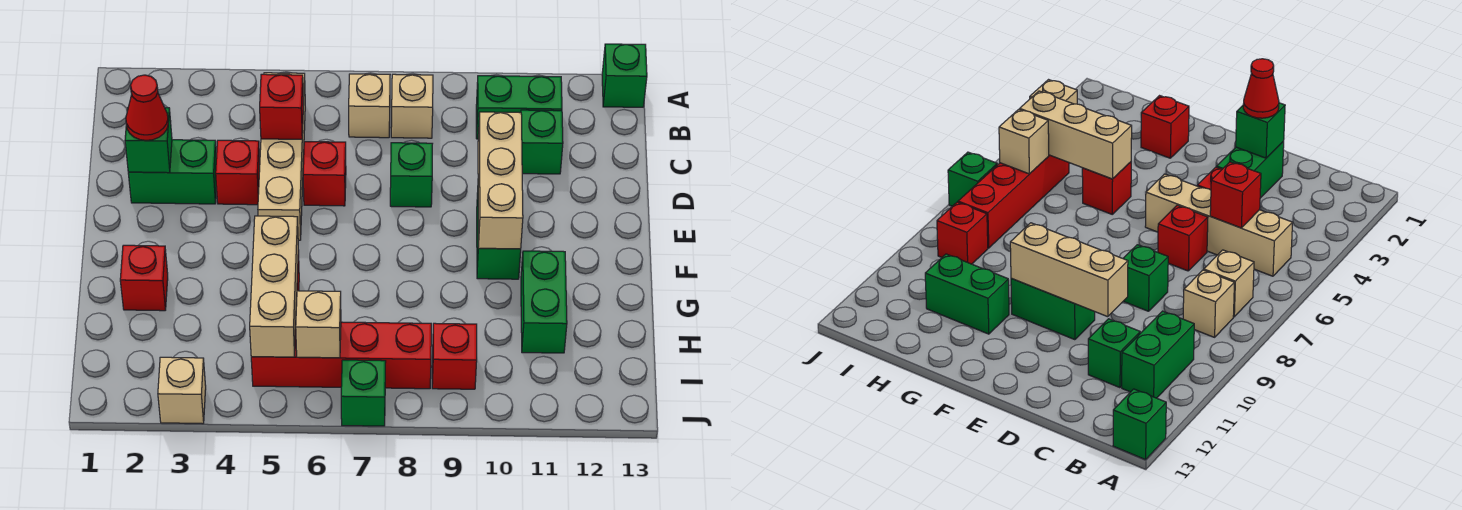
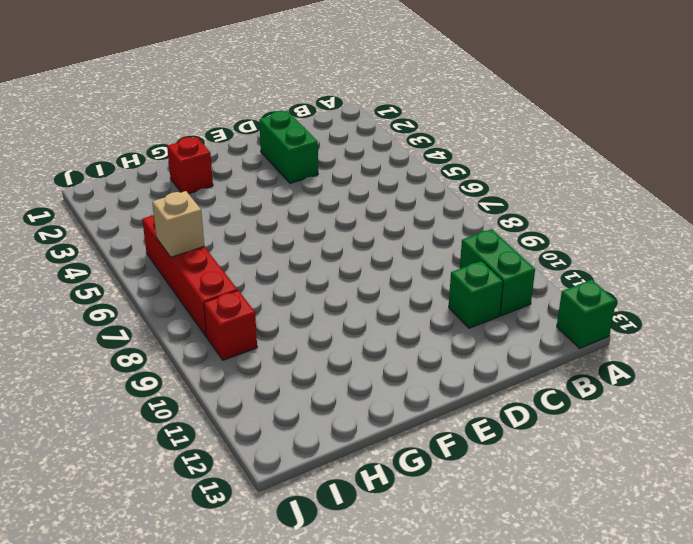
none -> tan 1x4 brick [258,73,305,240]
none -> tan 1x1 brick [349,74,390,138]
none -> tan 1x1 brick [391,74,433,138]

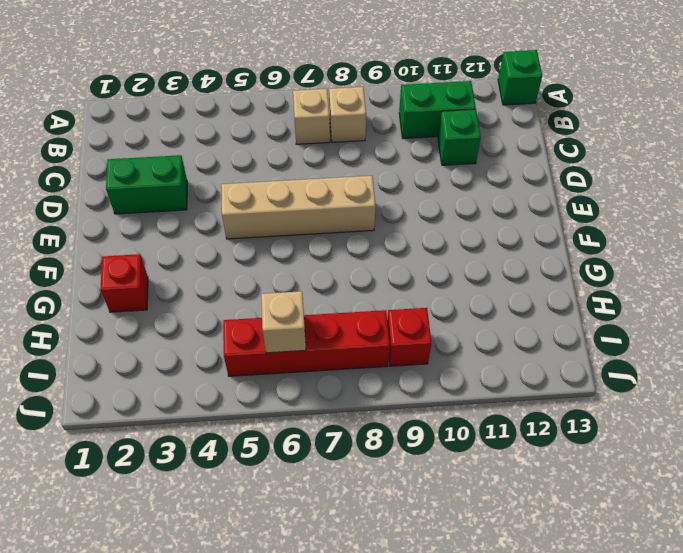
tan 1x4 brick [221,176,376,239] -> tan 1x4 brick turned to [258,73,305,240]
none -> red 1x1 brick [216,140,260,205]
none -> red 1x1 brick [303,142,346,206]
none -> green 1x1 brick [390,143,432,207]

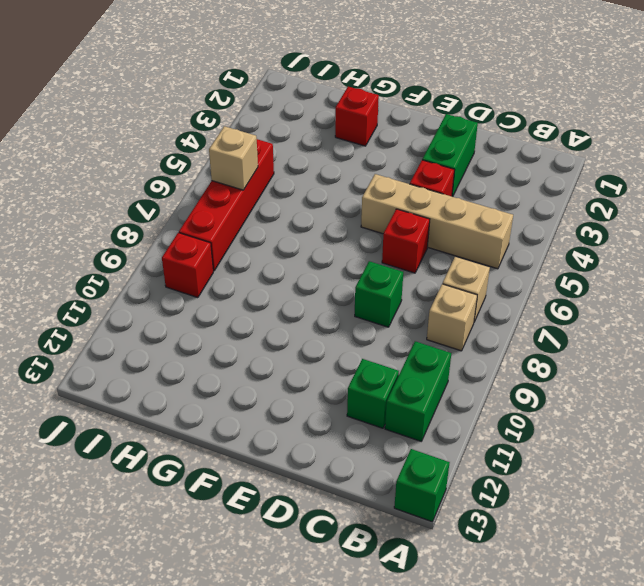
none -> green 1x2 brick [477,193,521,279]
none -> red 1x1 brick [1082,162,1131,214]
none -> green 1x2 brick [521,251,567,353]

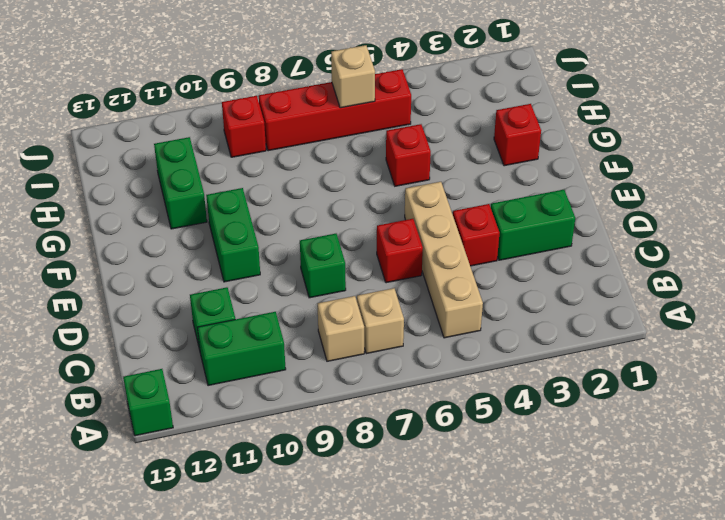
none -> tan 1x1 brick [158,357,206,424]
none -> green 1x1 brick [341,360,386,426]
none -> red 1x1 brick [260,74,303,139]

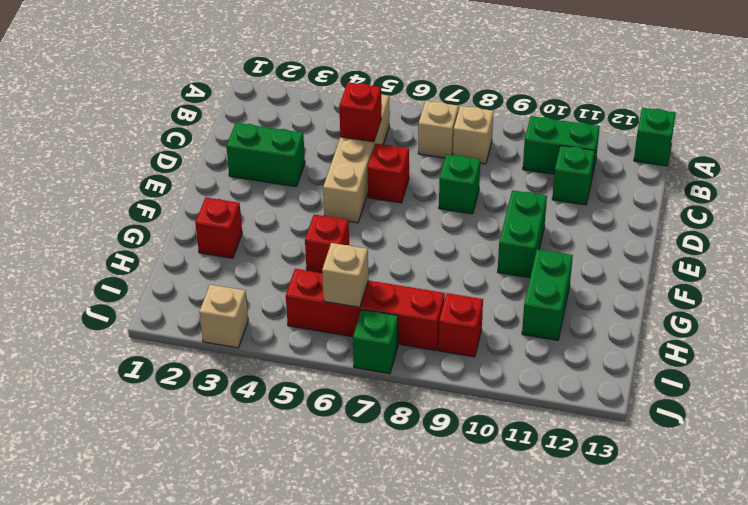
none -> red 1x1 brick [216,140,260,205]
none -> green 1x1 brick [125,108,172,173]
none -> tan 1x3 brick [478,112,523,249]

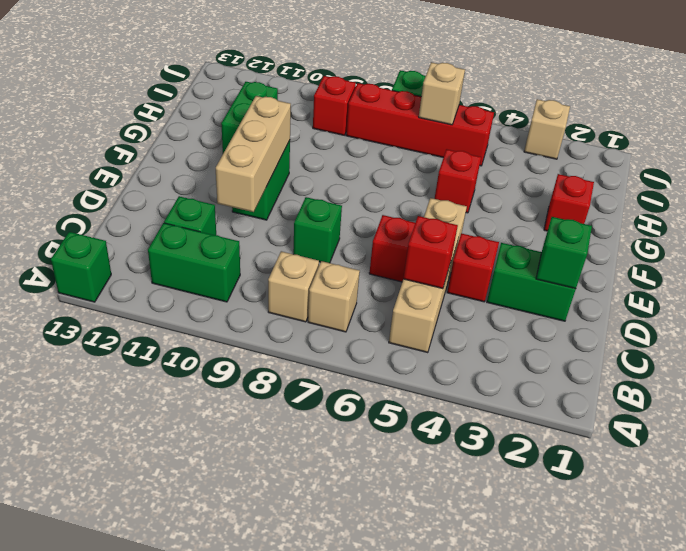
none -> tan 1x3 brick [250,216,298,357]
none -> red 1x1 cone [126,75,168,140]

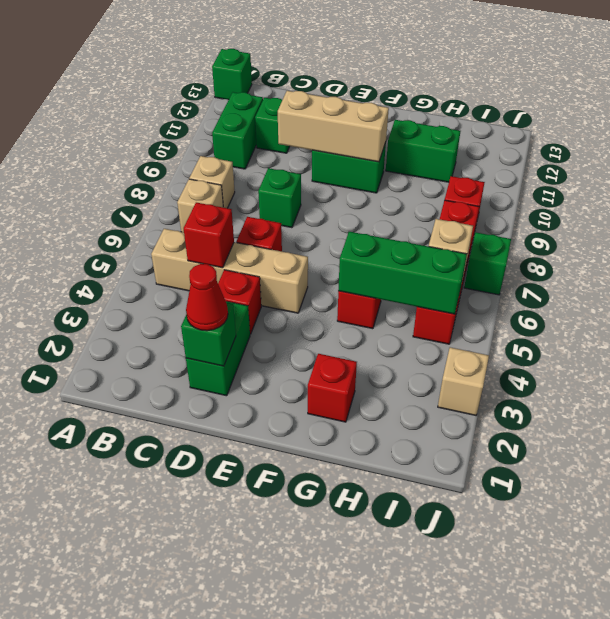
green 1x3 brick [338,232,467,314] -> tan 1x3 brick [250,216,298,357]

